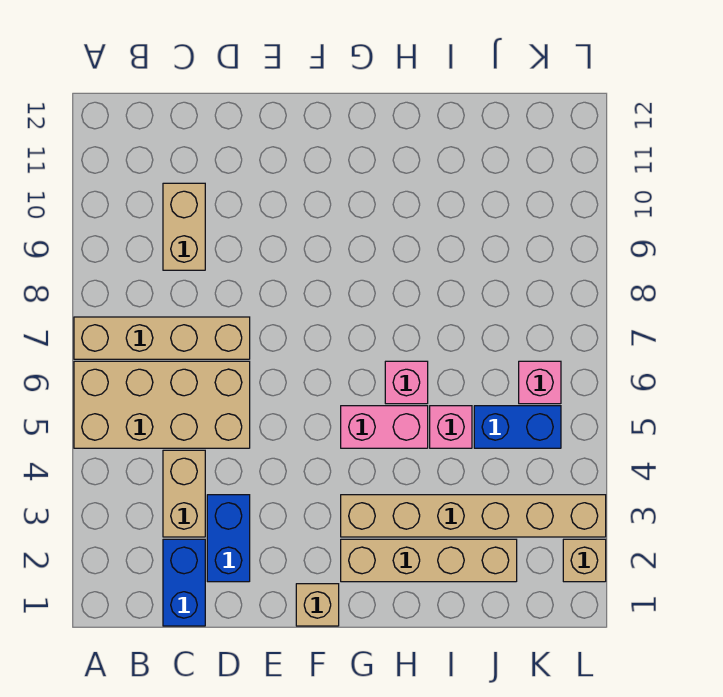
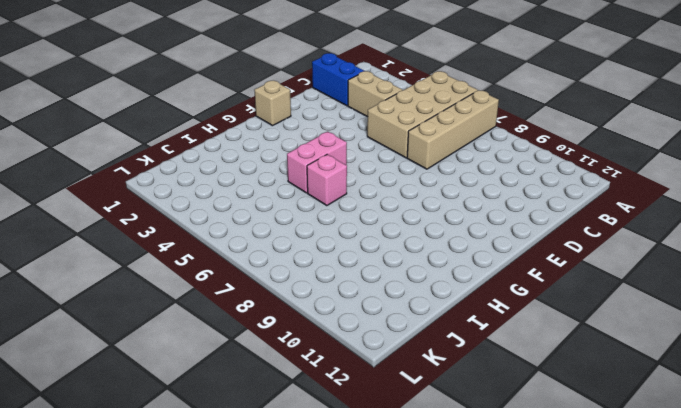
none -> tan 1x2 brick [163,183,205,270]
none -> blue 1x2 brick [207,495,250,582]
none -> tan 1x4 brick [341,539,517,582]

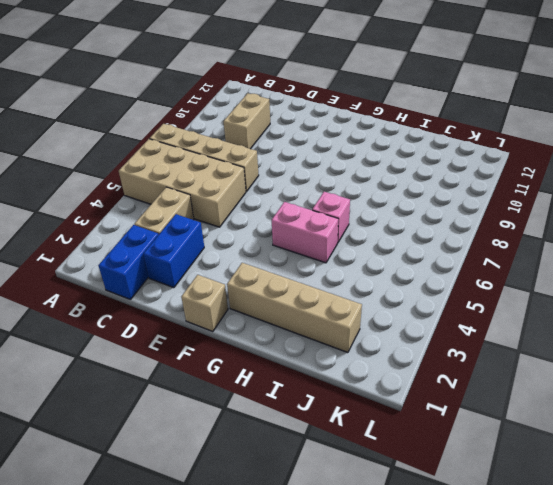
none -> tan 1x6 brick [341,495,606,537]
none -> pink 1x1 brick [430,406,472,448]
none -> blue 1x2 brick [474,406,561,448]

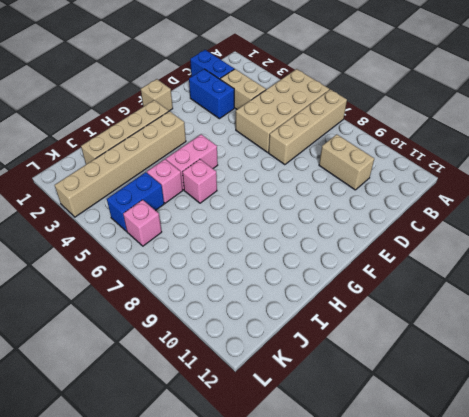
none -> tan 1x1 brick [563,539,606,582]

